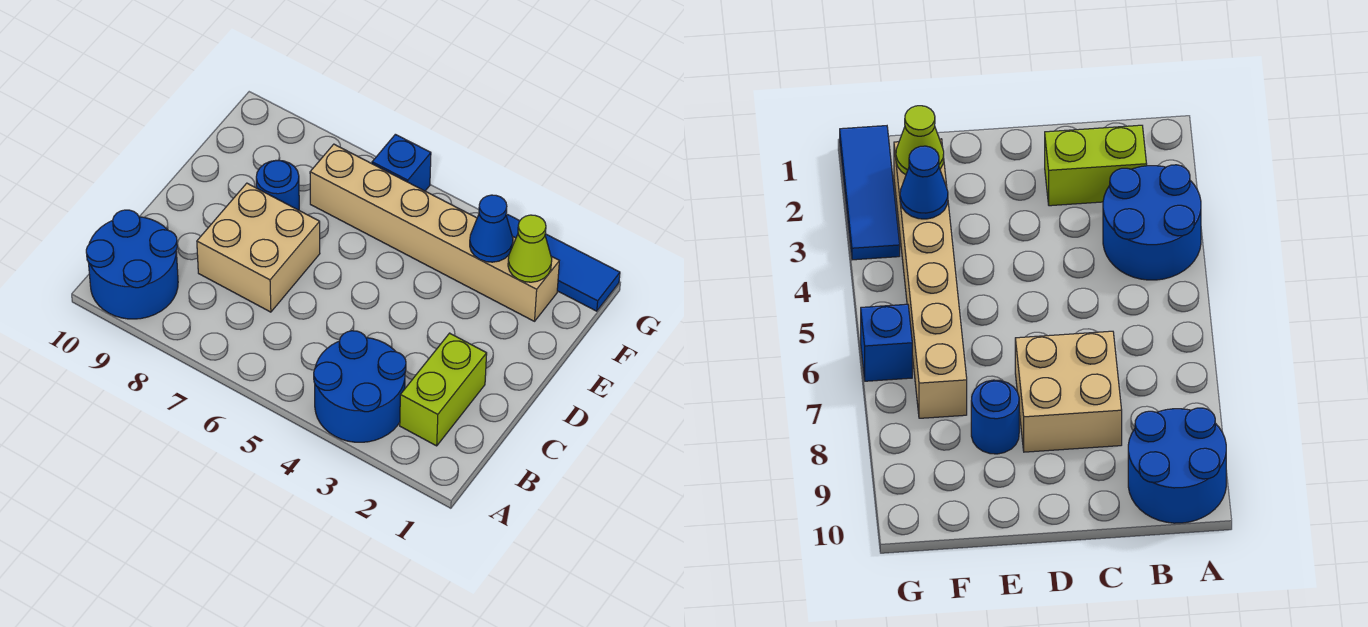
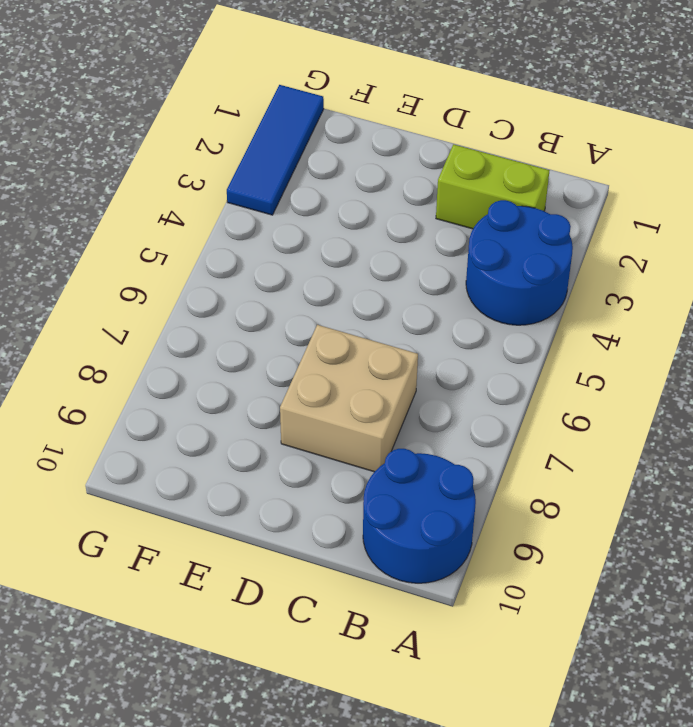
none -> blue 1x1 round brick [256,160,299,210]
none -> tan 1x6 brick [310,144,559,321]

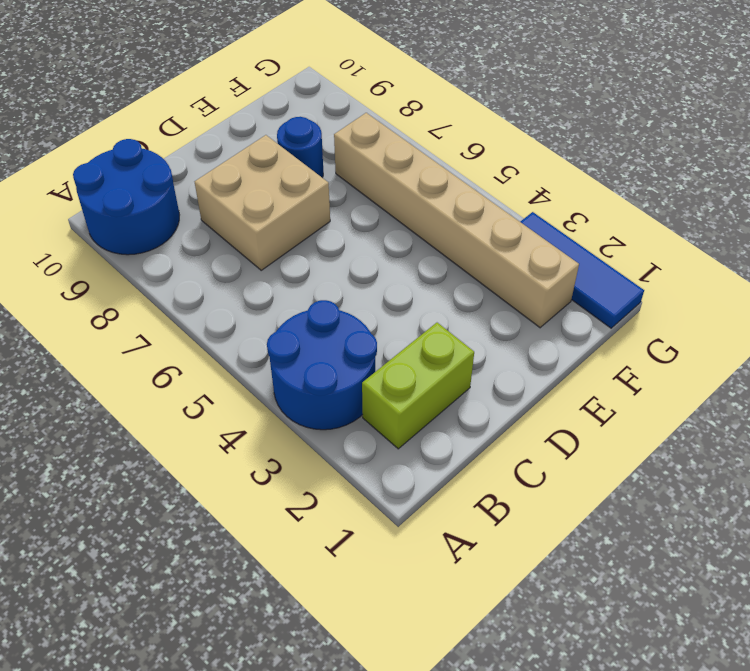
none -> blue 1x1 brick [372,134,431,191]
none -> lime 1x1 cone [508,215,552,282]

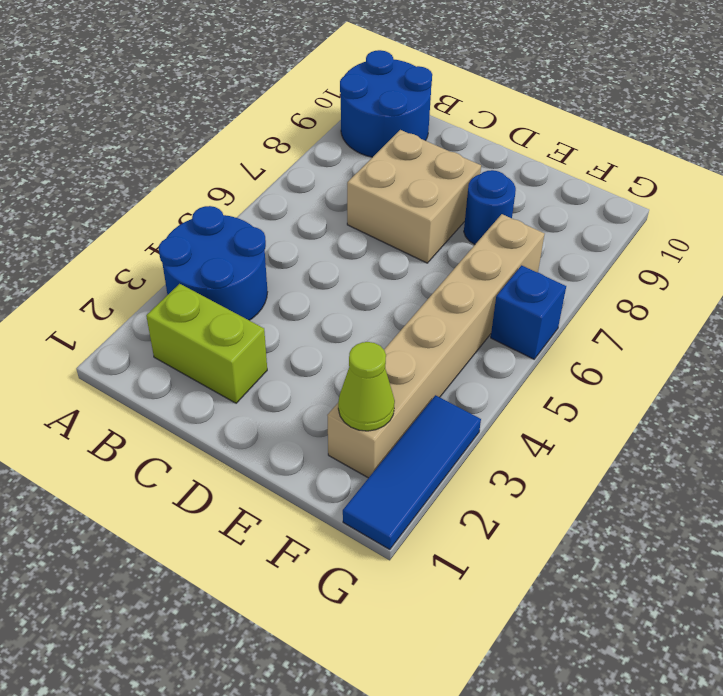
none -> blue 1x1 cone [470,195,513,262]

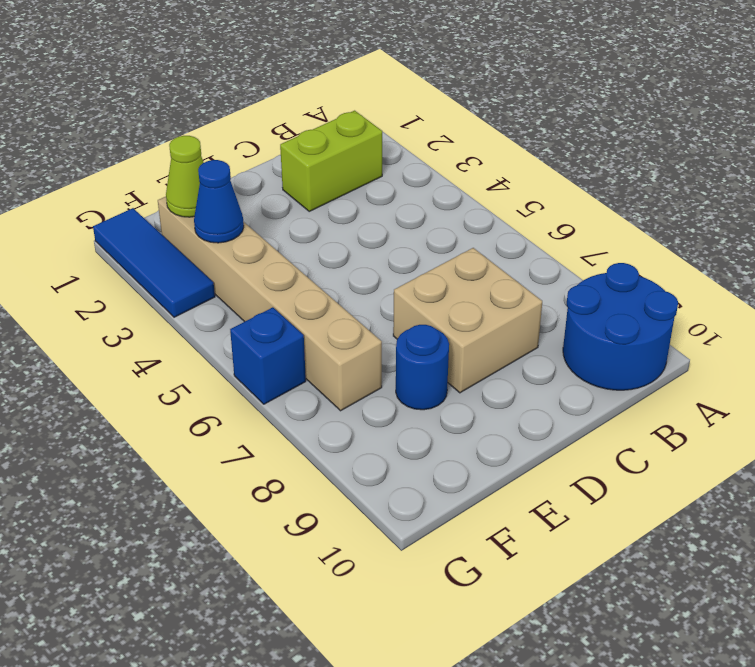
none -> blue 2x2 round brick [314,331,406,442]

